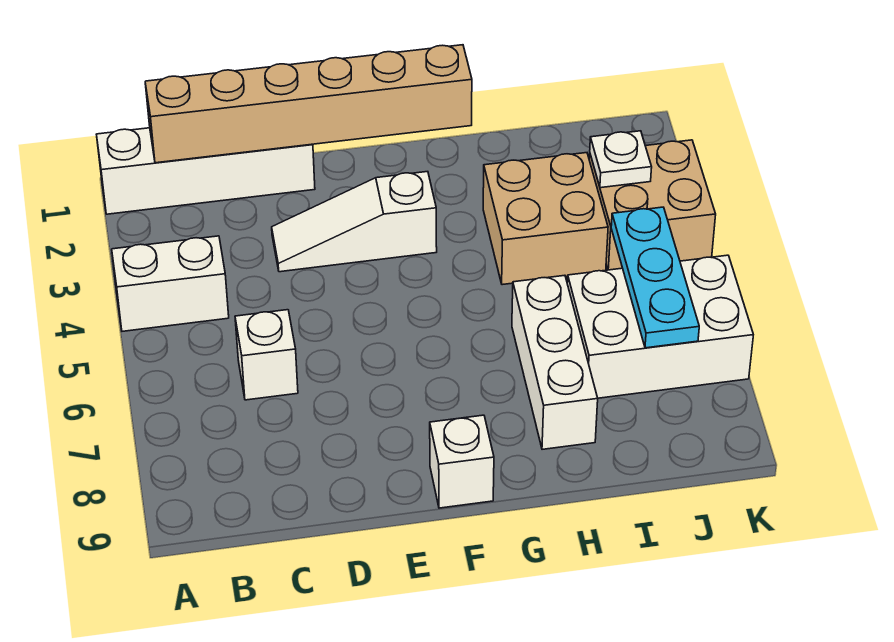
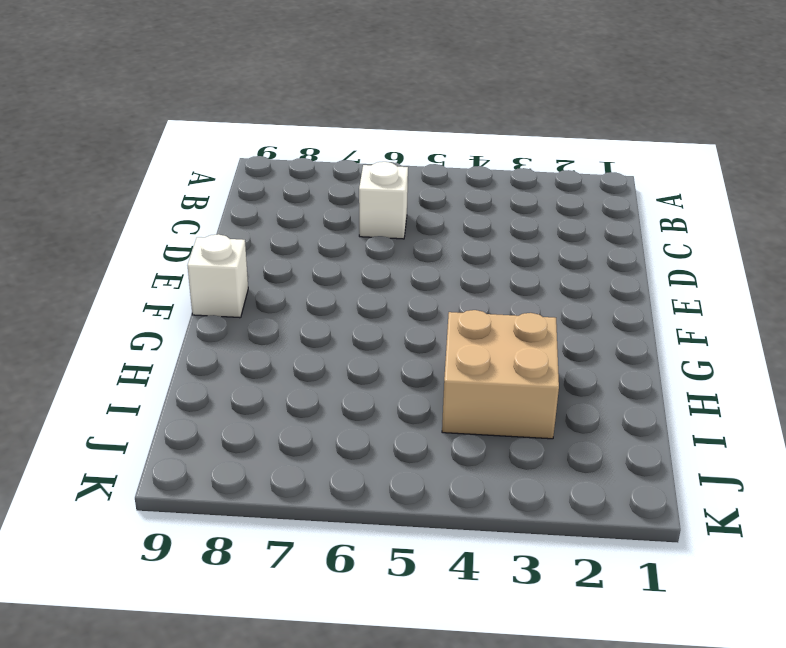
none -> white 1x4 brick [96,128,315,214]
none -> white 1x2 brick [112,236,229,331]
none -> white 1x3 slope [272,172,437,272]

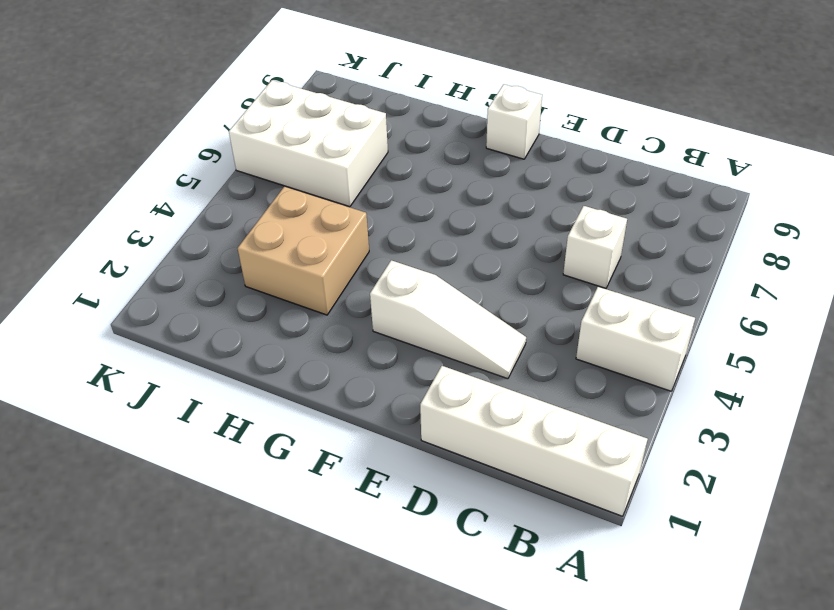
none -> white 1x3 brick [512,275,598,449]
none -> tan 2x2 brick [589,140,716,270]
none -> tan 1x6 brick [145,45,472,163]

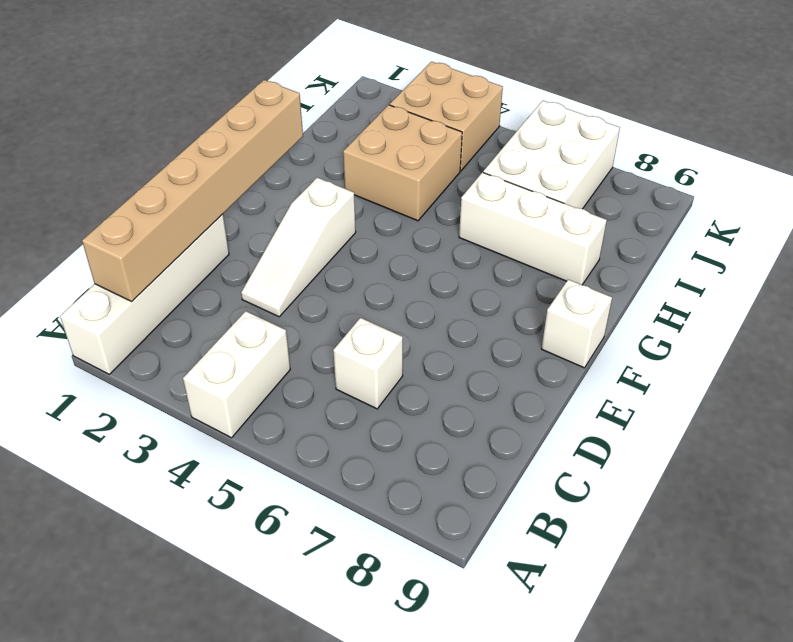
none -> white 1x1 plate [590,131,652,188]
none -> cyan 1x3 plate [611,207,699,348]

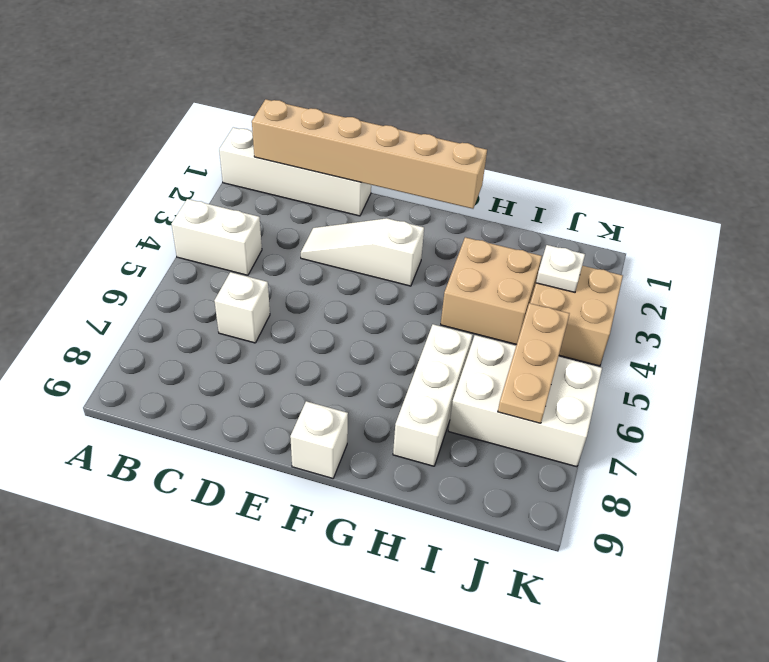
tan 1x3 plate [498,303,570,423] -> cyan 1x3 plate [611,207,699,348]

